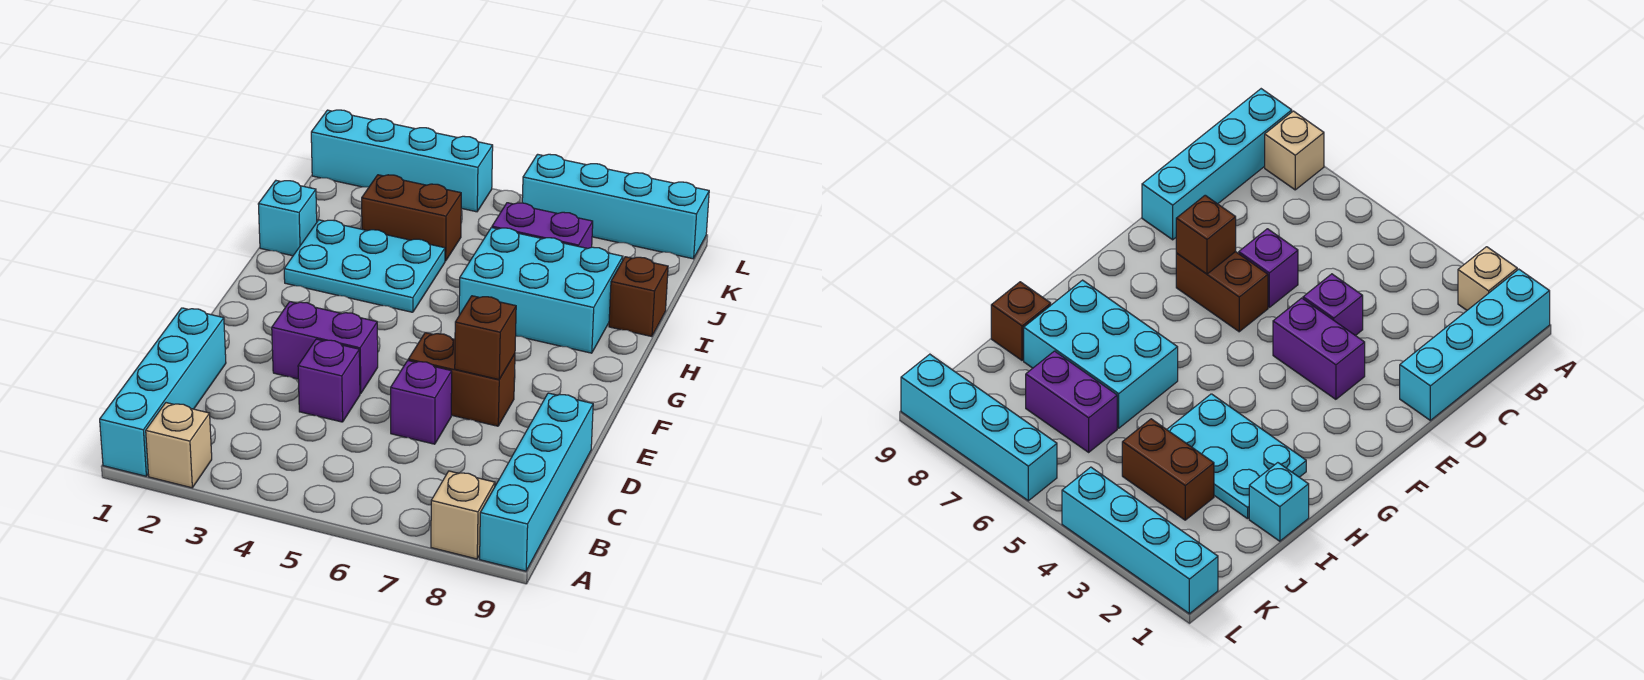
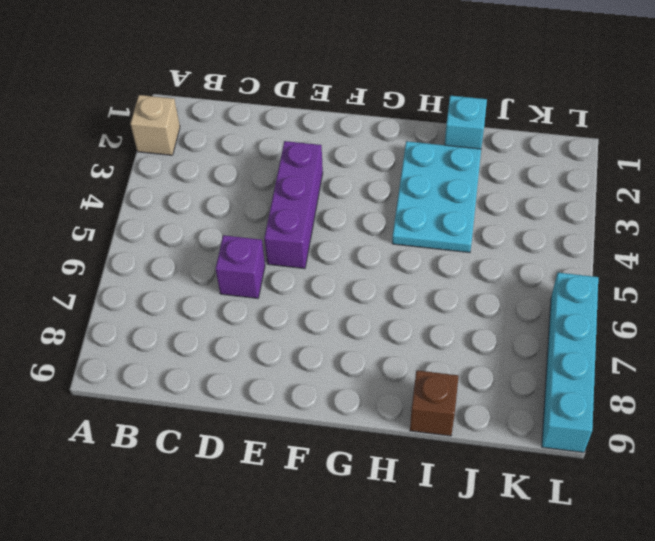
purple 1x3 brick [264,141,323,269] -> purple 1x2 brick [272,302,378,394]
none -> cyan 1x4 brick [100,308,226,476]
none -> tan 1x1 brick [431,471,495,559]
none -> cyan 1x4 brick [480,393,593,571]

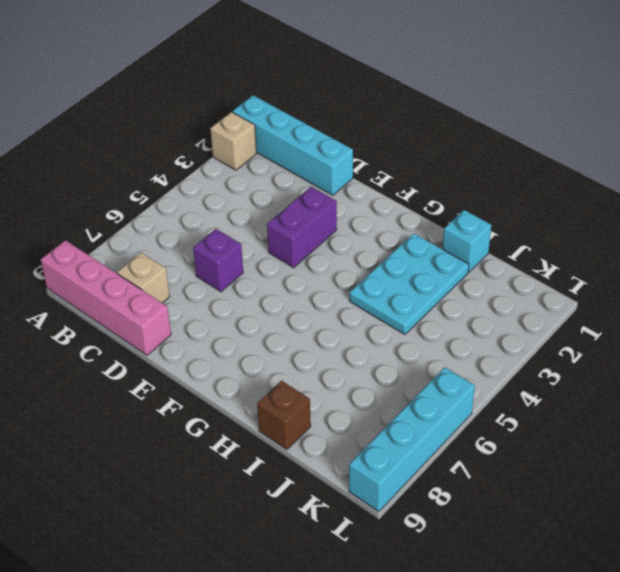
pink 1x4 brick [41,240,171,355] -> cyan 1x4 brick [480,393,593,571]
tan 1x1 brick [117,253,170,303] -> tan 1x1 brick moved to [431,471,495,559]
none -> purple 1x1 brick [298,339,360,422]
none -> brown 1x2 brick [408,333,515,426]
none -> cyan 2x3 brick [459,228,623,353]

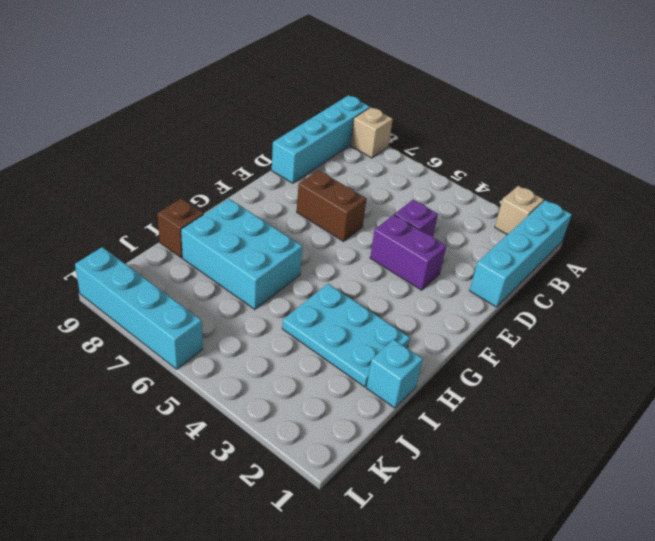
none -> purple 1x1 brick [391,361,452,444]
none -> brown 1x2 brick [362,175,461,261]
none -> purple 1x2 brick [492,203,593,248]

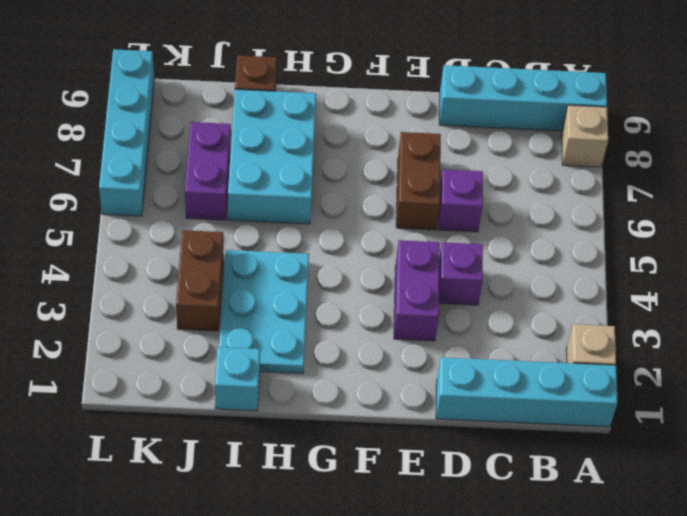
none -> cyan 1x4 brick [311,110,493,212]
none -> brown 1x1 brick [455,296,516,379]

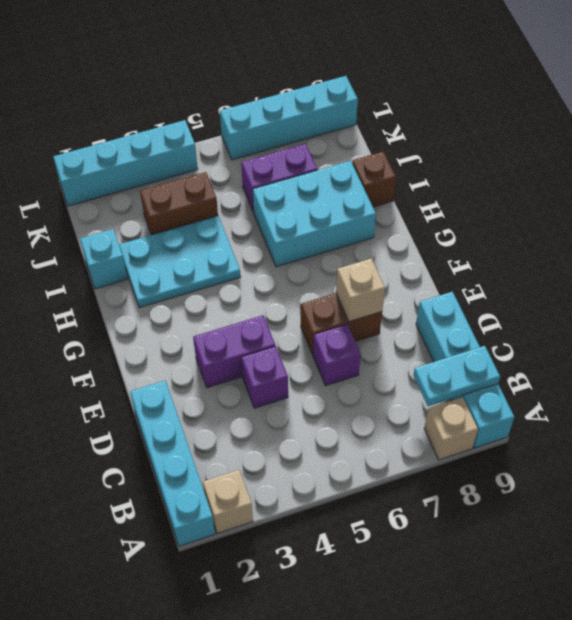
cyan 1x2 plate [414,346,500,406] -> none
tan 1x1 brick [336,259,385,322] -> brown 1x1 brick [455,296,516,379]

